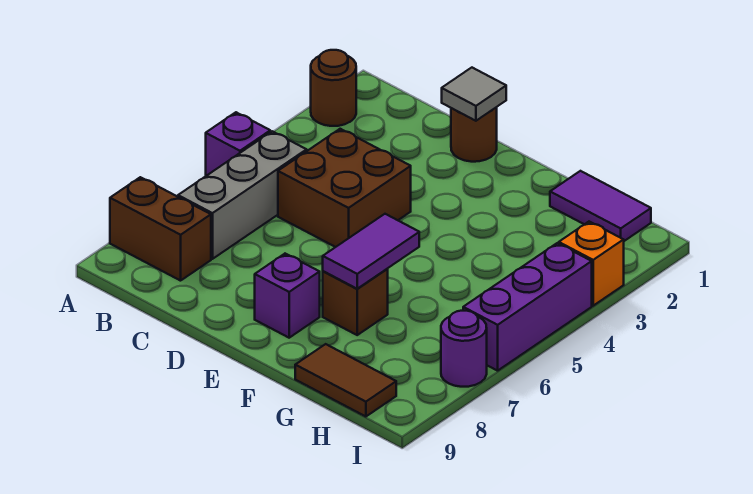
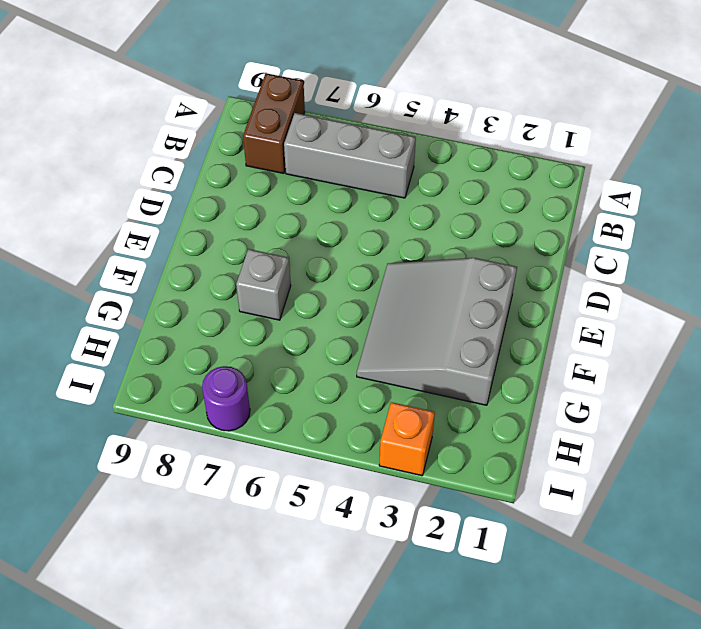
grey 3x3 slope [357,258,517,405] -> none
grey 1x1 brick [236,249,291,320] -> brown 1x1 brick [323,269,388,335]
none -> brown 1x1 round brick [311,50,356,126]
none -> purple 1x1 brick [206,112,270,176]
none -> brown 2x2 brick [278,129,411,247]

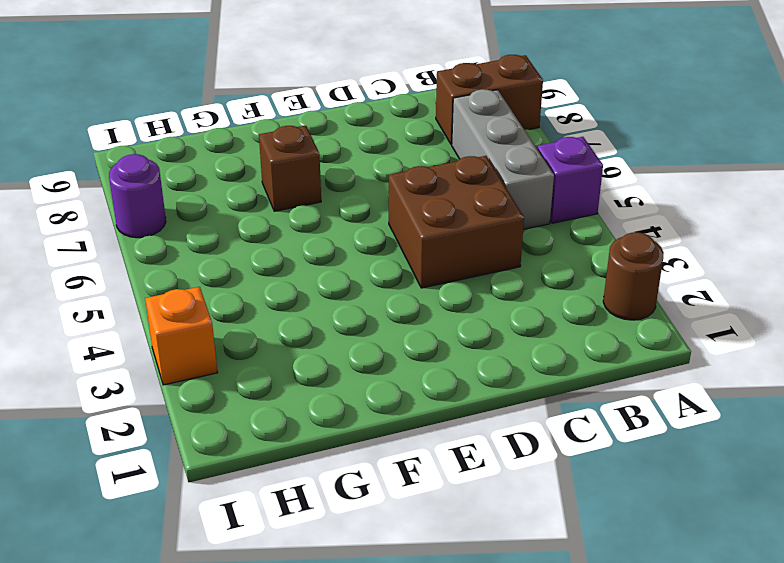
none -> brown 1x1 round brick [451,107,497,162]
none -> purple 1x1 brick [255,254,320,338]
none -> purple 1x2 tile [550,171,651,241]

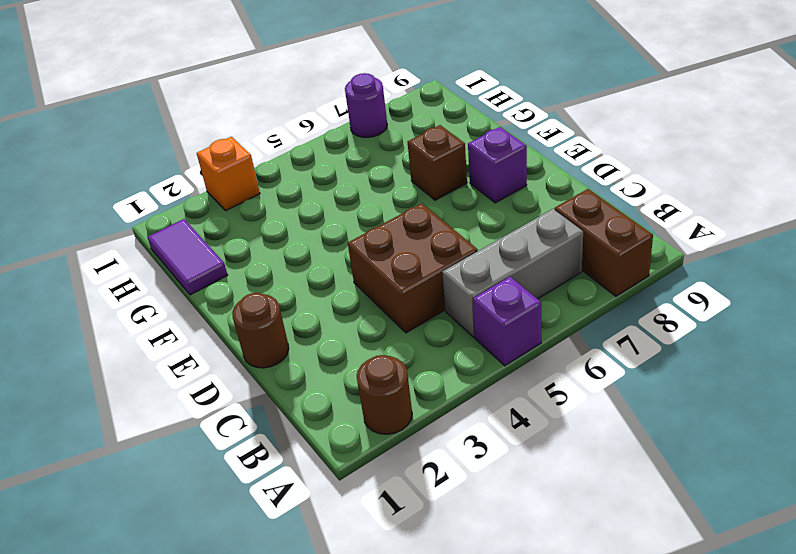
none -> brown 1x2 tile [295,344,396,417]
none -> purple 1x3 brick [463,243,592,371]
none -> grey 1x1 tile [442,68,506,121]

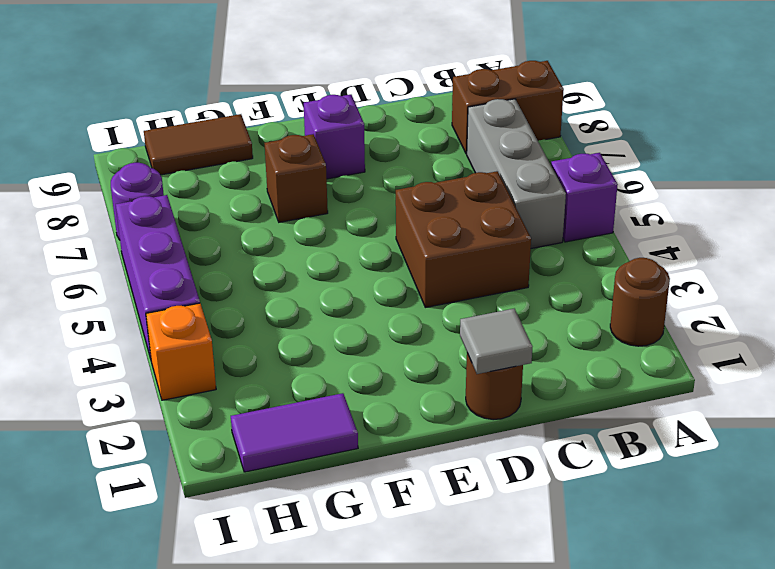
none -> purple 1x2 tile [323,214,419,289]

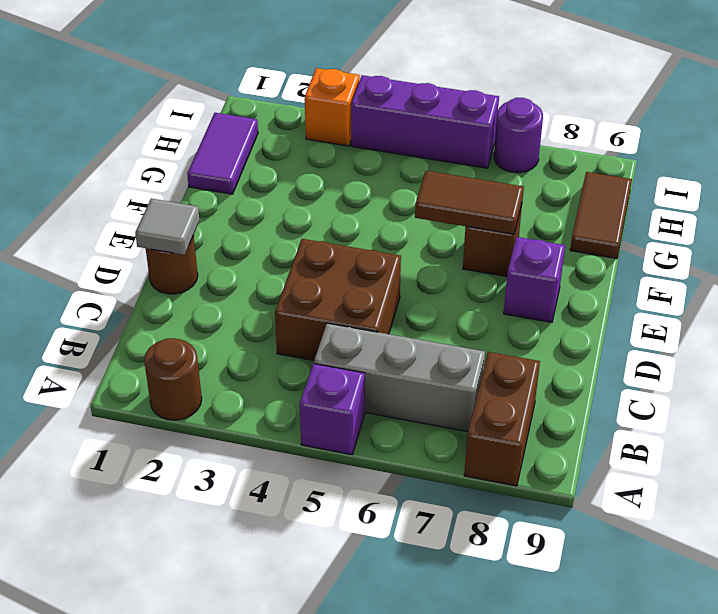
brown 1x2 tile [415,171,524,234] -> purple 1x2 tile [323,214,419,289]

